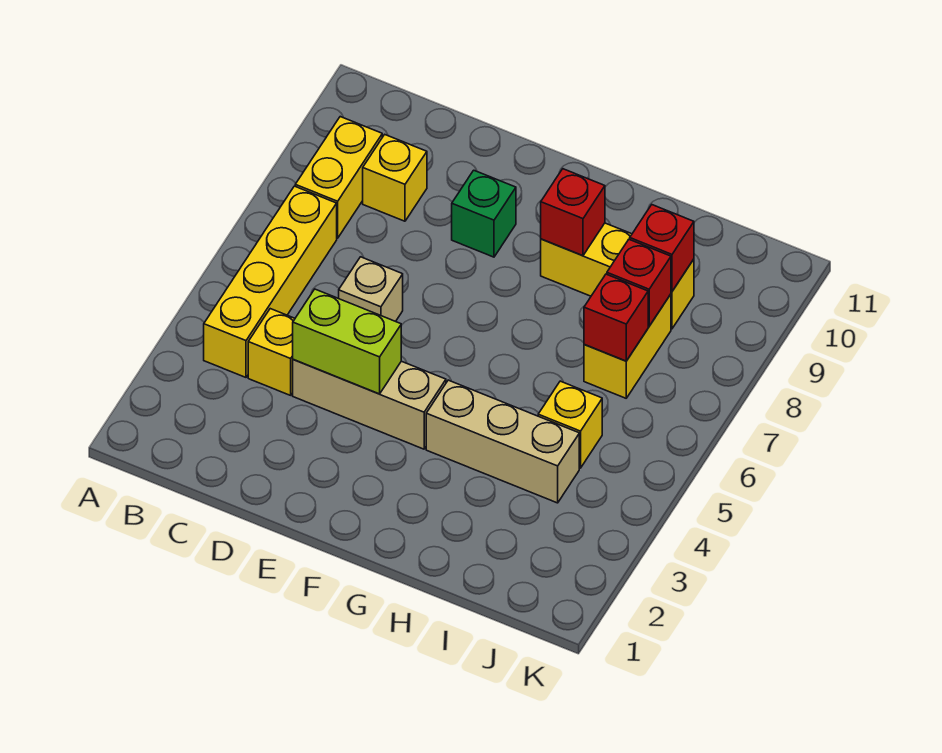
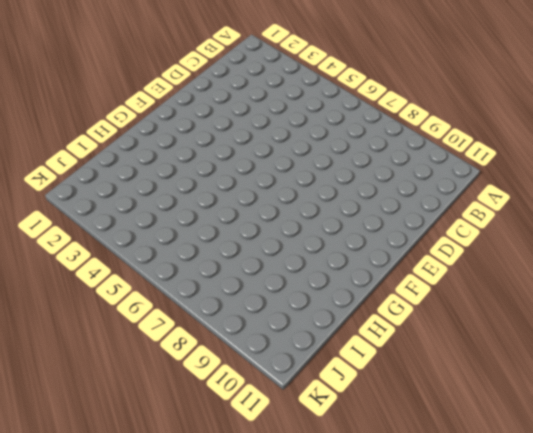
none -> yellow 1x4 brick [204,186,337,377]
none -> yellow 1x2 brick [295,117,382,238]
none -> yellow 1x1 brick [248,309,295,395]

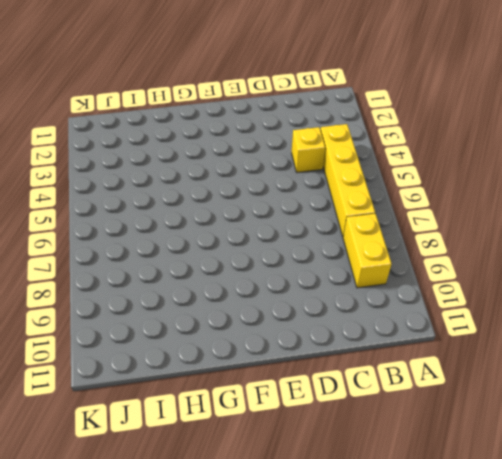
none -> yellow 1x1 brick [363,135,427,221]
none -> tan 1x3 brick [293,360,446,449]
none -> tan 1x1 brick [339,257,403,322]

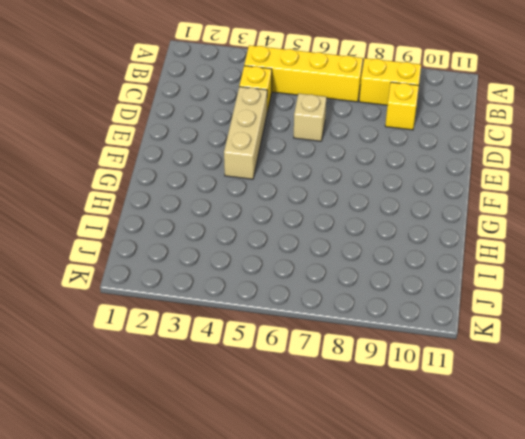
none -> green 1x1 brick [452,170,516,257]
none -> tan 1x3 brick [426,380,579,503]
none -> yellow 1x3 brick [541,223,694,329]

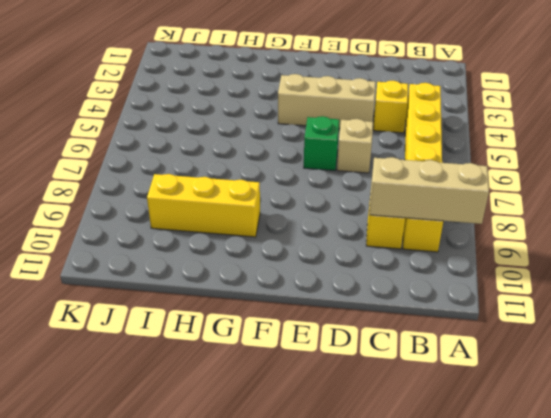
tan 1x3 brick [369,157,489,224] -> tan 1x3 brick moved to [426,380,579,503]
green 1x1 brick [304,116,339,171] -> green 1x1 brick moved to [452,170,516,257]
none -> yellow 1x1 brick [538,381,602,468]
none -> yellow 1x2 brick [584,294,671,398]
none -> lime 1x2 brick [293,289,401,394]

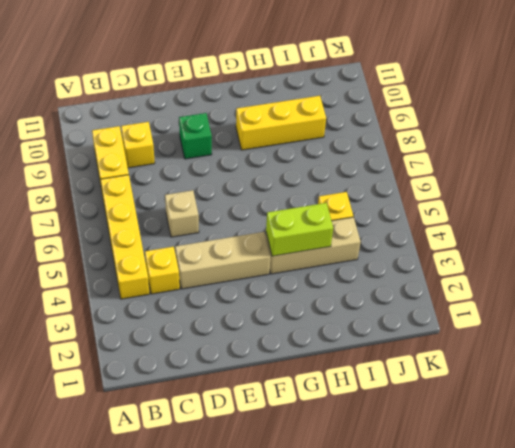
lime 1x2 brick [266,203,333,256] -> lime 1x2 brick moved to [293,289,401,394]
none -> yellow 1x2 brick [584,294,671,398]
none -> red 1x1 brick [541,169,605,256]
none -> red 1x1 brick [584,274,648,361]

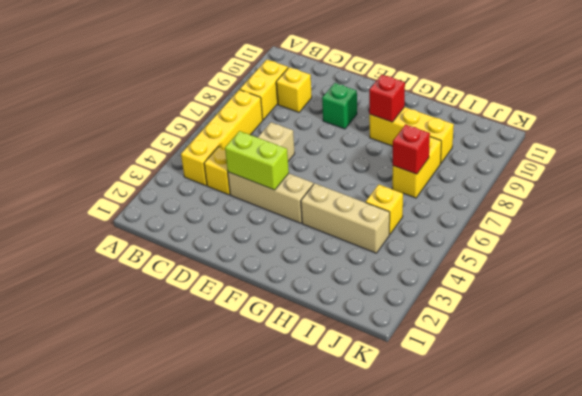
none -> red 1x1 brick [607,239,671,326]
none -> red 1x1 brick [630,205,694,291]

